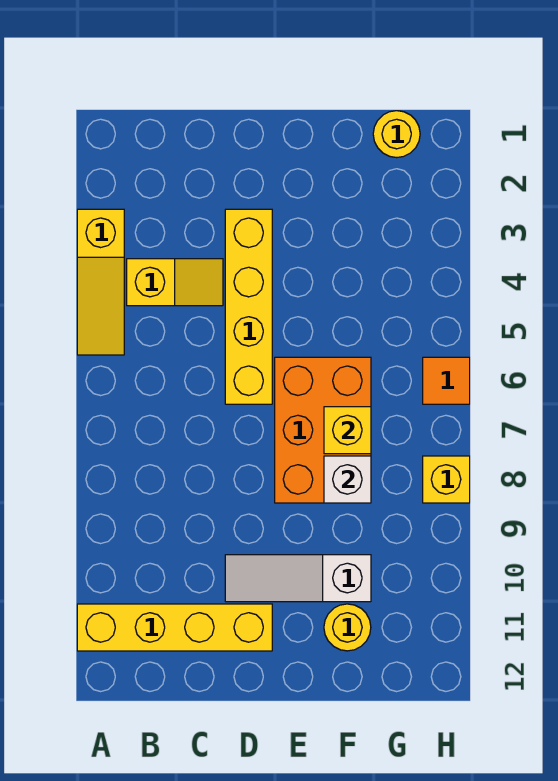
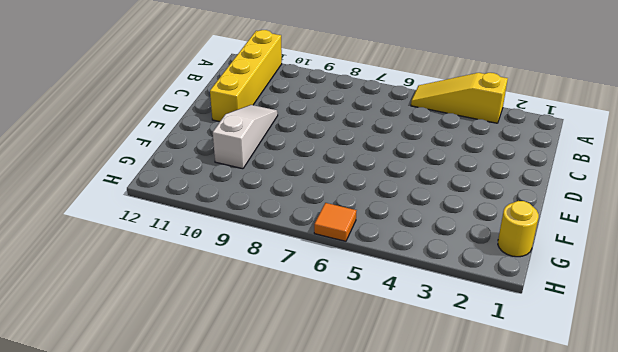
none -> yellow 1x2 slope [127,259,223,306]
none -> yellow 1x4 brick [225,209,272,404]
none -> orange 2x3 brick [275,357,371,503]

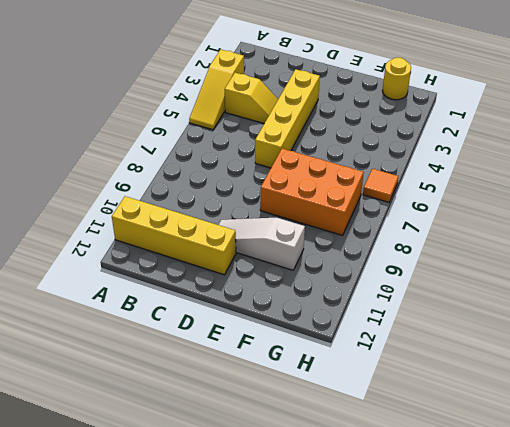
orange 2x3 brick [260,148,364,235] -> orange 2x3 brick turned to [275,357,371,503]
none -> yellow 1x1 round brick [324,604,371,651]
none -> yellow 1x1 brick [423,456,470,503]
none -> yellow 1x1 brick [324,407,371,454]

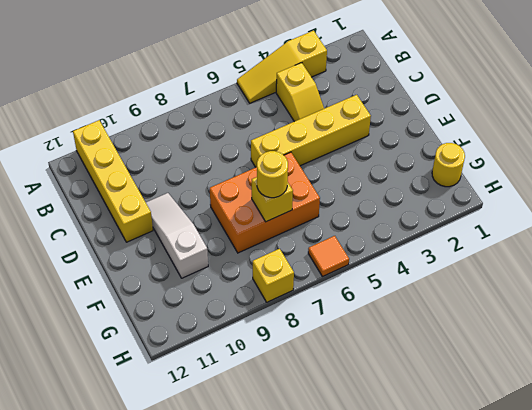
yellow 1x1 round brick [257,151,288,198] -> yellow 1x1 round brick moved to [324,604,371,651]
none -> white 1x1 brick [324,456,371,503]

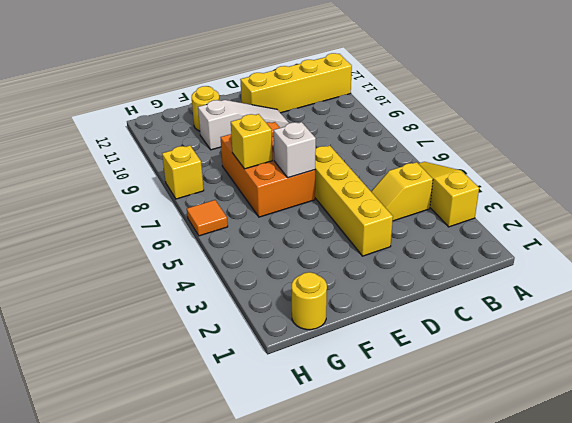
white 1x1 brick [274,122,316,178] -> white 1x1 brick moved to [324,456,371,503]

